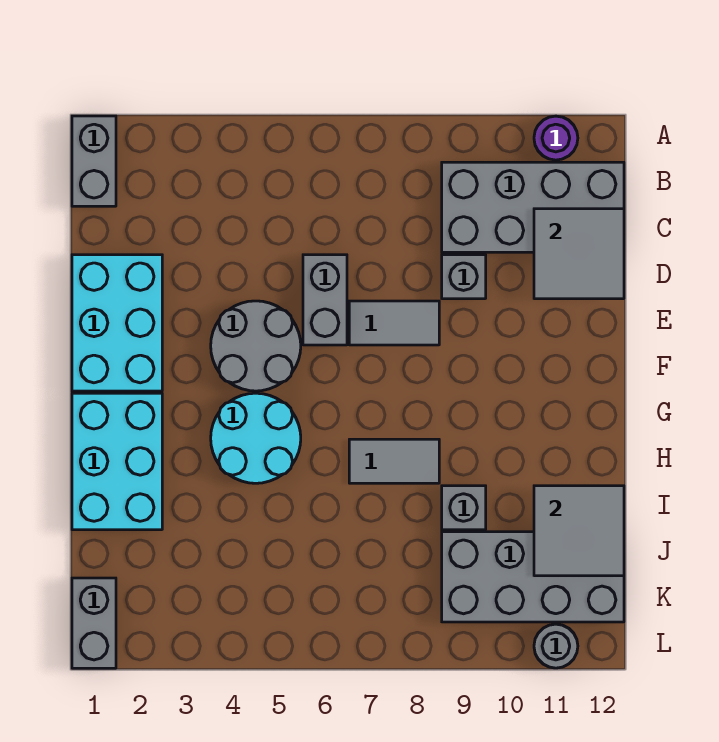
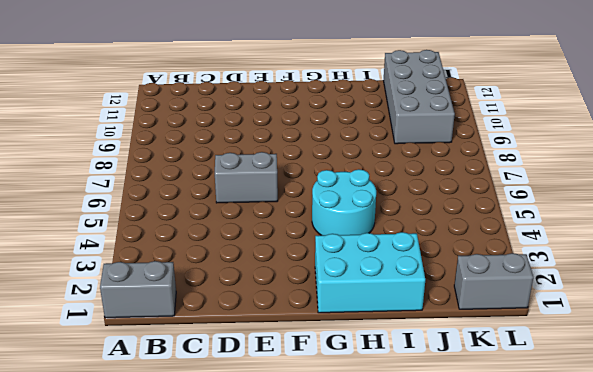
none -> purple 1x1 round brick [534,116,578,160]
none -> grey 2x4 brick [442,162,624,252]
none -> cyan 2x3 brick [72,255,162,391]

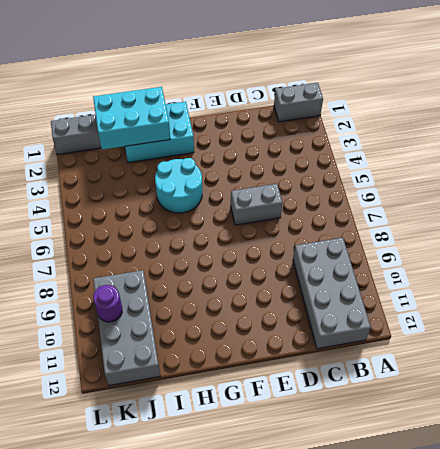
cyan 2x3 brick [93,87,170,150] -> cyan 2x3 brick moved to [72,255,162,391]
purple 1x1 round brick [93,285,122,322] -> purple 1x1 round brick moved to [534,116,578,160]
none -> grey 1x1 brick [442,255,486,299]
none -> grey 2x2 round brick [211,301,301,391]
none -> grey 1x2 tile [349,301,439,345]

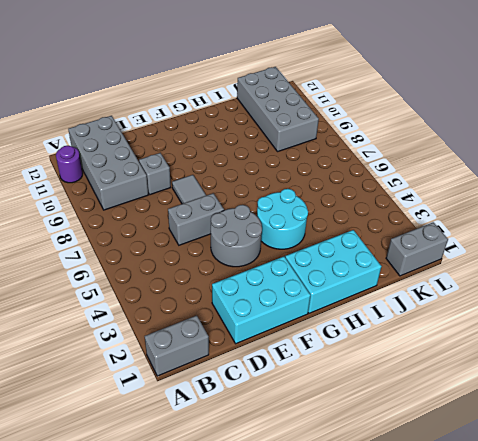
none -> grey 1x2 tile [349,439,439,483]
none -> grey 1x1 brick [442,486,486,530]
none -> grey 1x1 round brick [534,624,578,668]

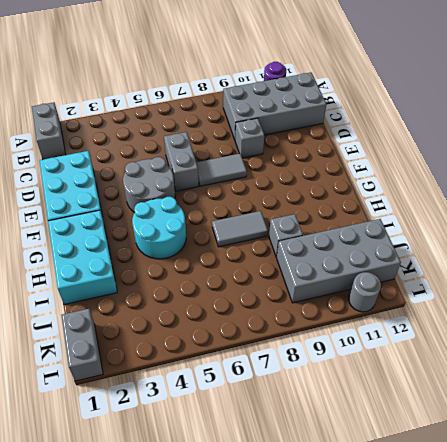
none -> grey 2x2 tile [534,209,624,299]
none -> grey 2x2 tile [534,486,624,576]

